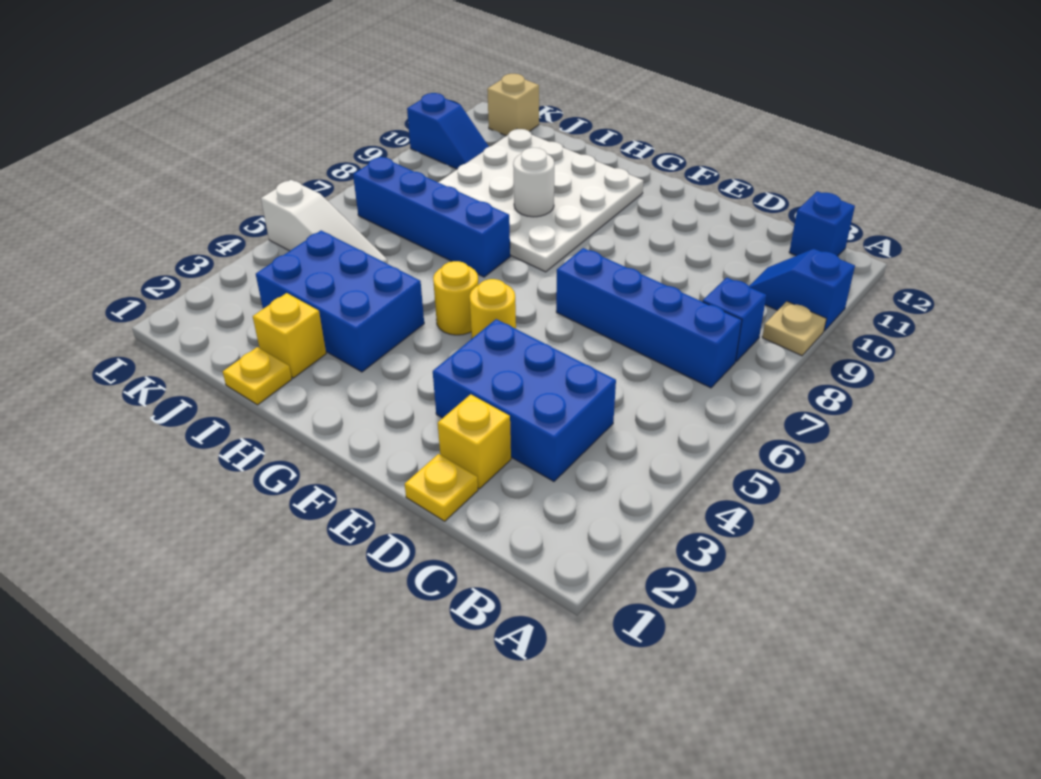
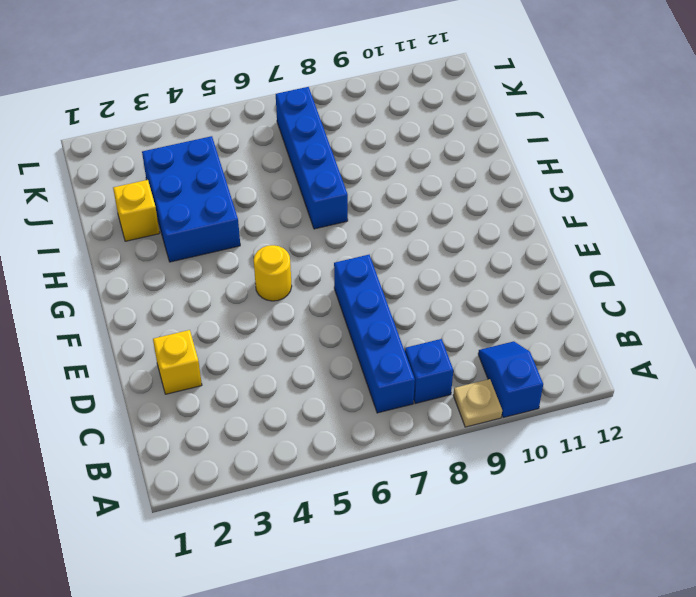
none -> blue 1x1 brick [789,191,855,256]
none -> blue 2x3 brick [433,319,616,481]
none -> yellow 1x1 plate [405,454,478,521]

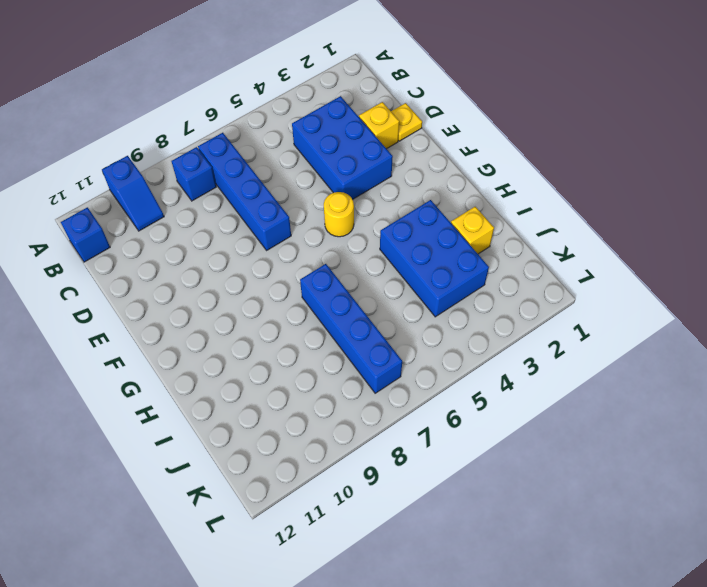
none -> tan 1x1 plate [762,301,826,356]
none -> yellow 1x1 round brick [433,261,478,335]
none -> white 4x4 plate [438,129,643,272]

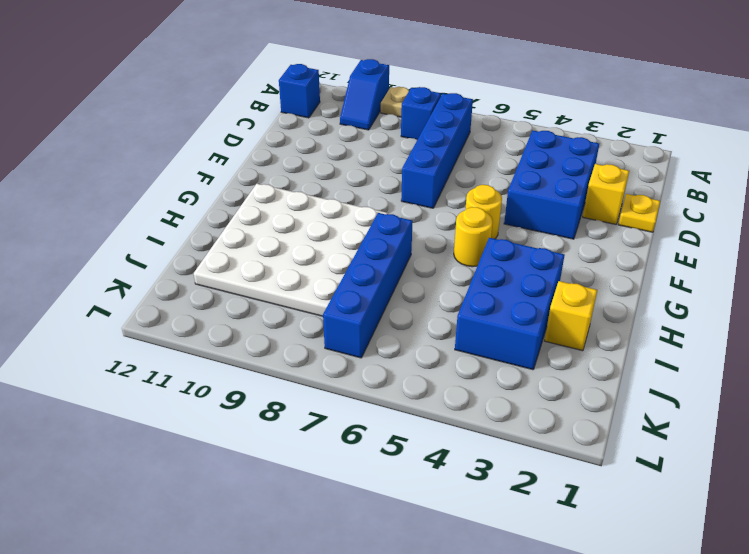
none -> yellow 1x1 plate [223,347,292,405]
none -> white 1x3 slope [261,180,388,264]
none -> blue 1x2 slope [407,93,489,169]

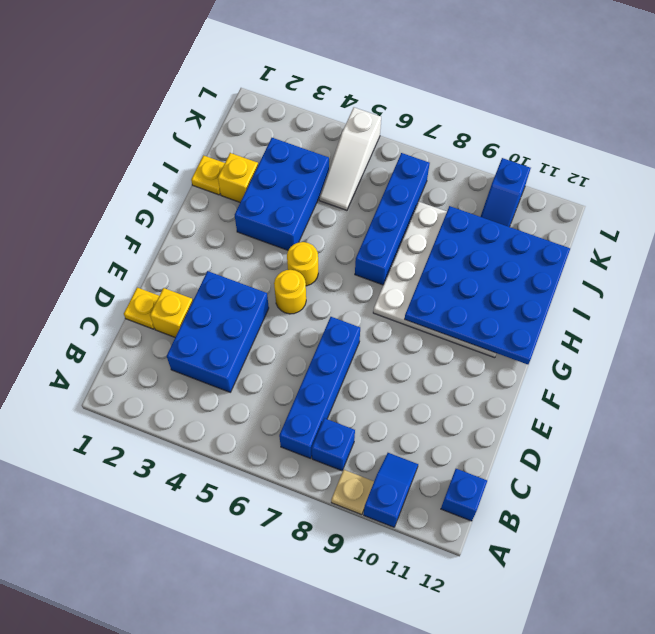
blue 4x4 plate [405,206,570,364] -> white 1x1 round brick [513,148,554,217]
none -> tan 1x1 brick [487,74,539,136]

